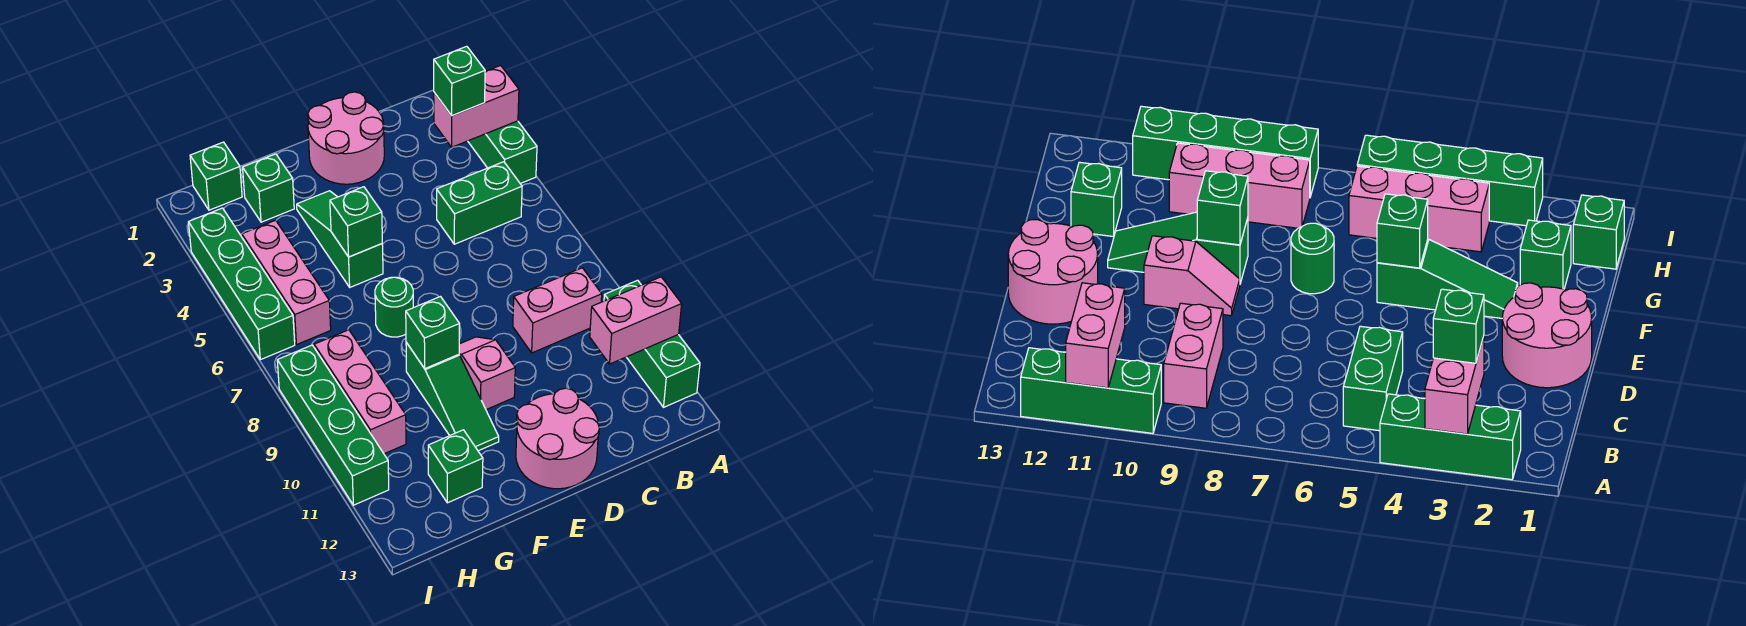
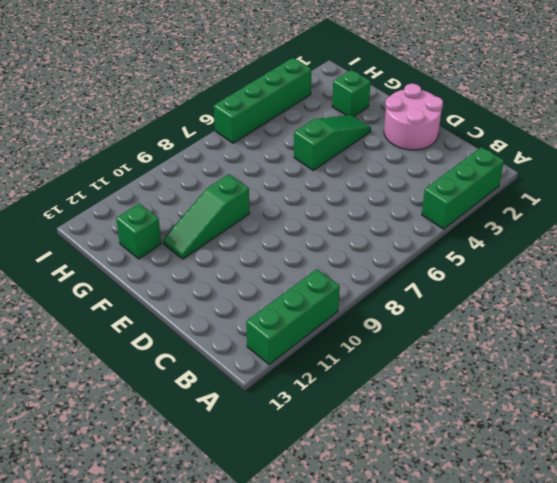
none -> green 1x2 brick [437,162,522,244]
none -> pink 1x2 brick [513,268,602,353]
none -> pink 2x2 round brick [516,388,599,489]

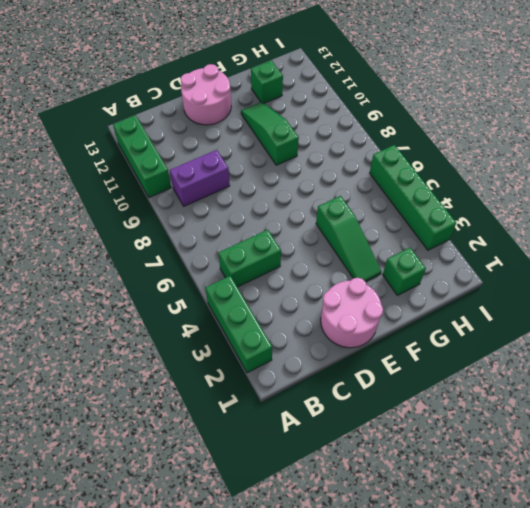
purple 1x2 brick [170,150,230,206] -> pink 1x2 brick [513,268,602,353]
none -> pink 1x2 slope [459,337,515,410]
none -> green 1x1 round brick [375,277,413,337]
none -> green 1x1 brick [190,142,242,210]

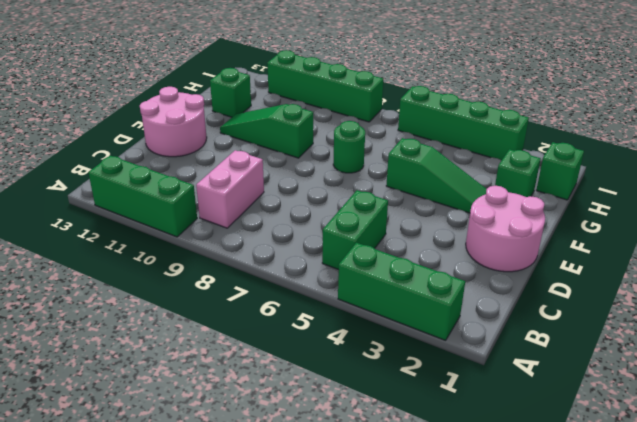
none -> pink 1x2 slope [459,337,515,410]
none -> pink 1x3 brick [242,220,331,345]
none -> pink 1x3 brick [314,330,406,454]

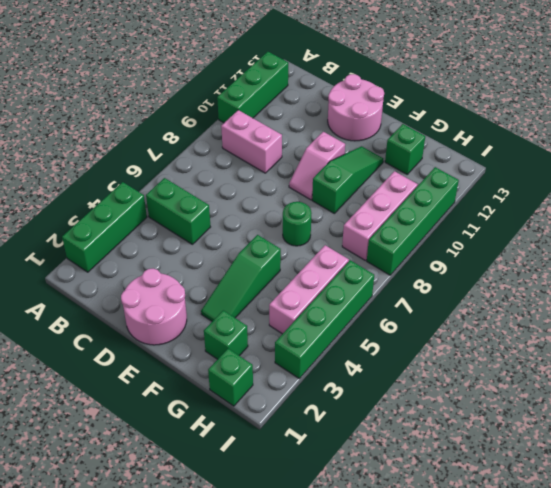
none -> pink 1x2 brick [434,65,519,147]
none -> pink 1x2 brick [590,277,682,364]
none -> green 1x1 brick [330,187,382,257]

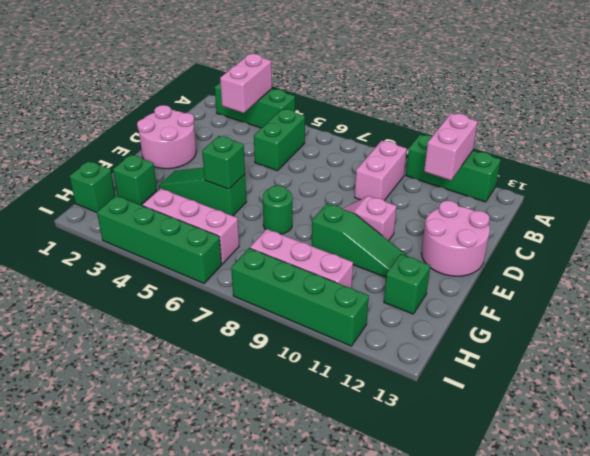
none -> green 1x1 brick [406,297,460,368]
none -> green 1x1 brick [434,46,485,116]

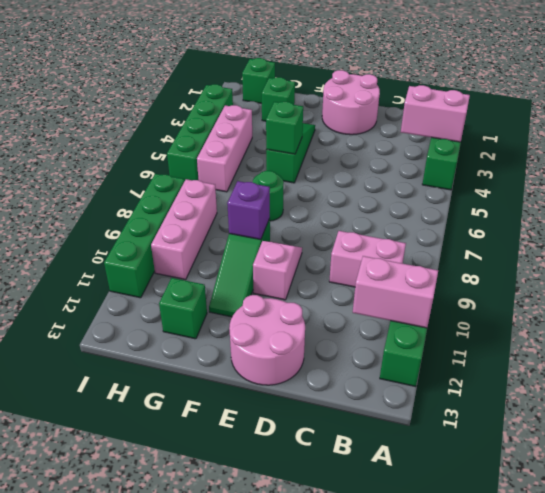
purple 1x1 brick [227,181,270,240] -> green 1x1 brick [406,297,460,368]
none -> green 1x2 brick [437,162,522,244]
none -> green 1x1 brick [434,46,485,116]

